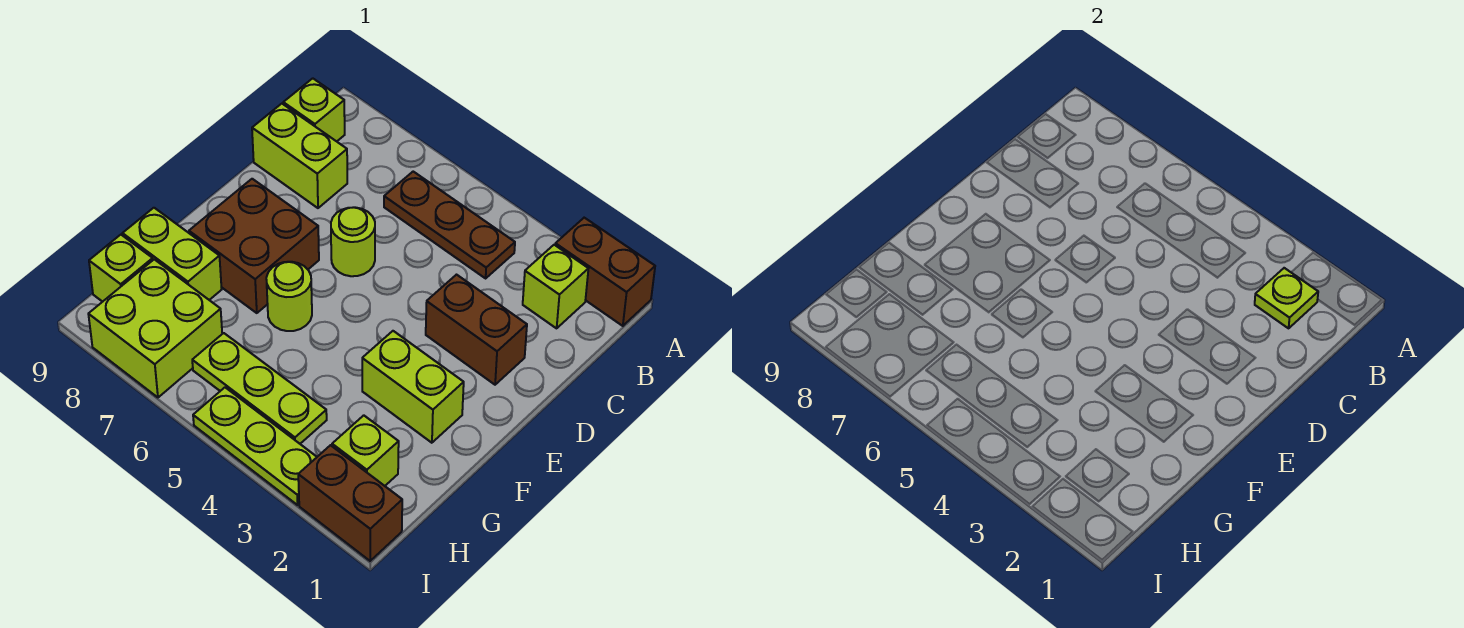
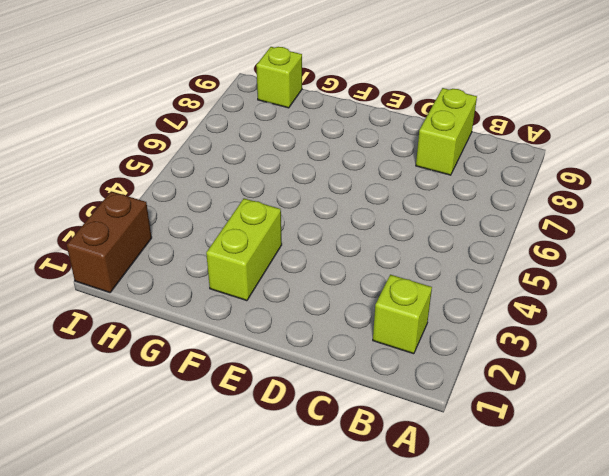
none -> brown 1x2 brick [555,218,655,326]
none -> brown 1x3 plate [384,172,515,278]
none -> lime 1x1 brick [283,78,345,141]

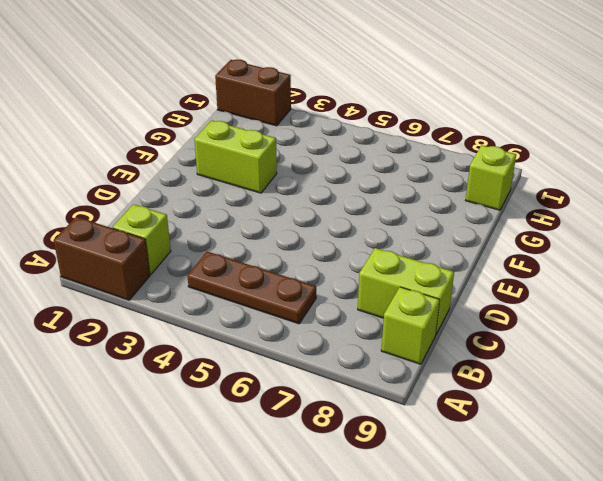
none -> brown 1x2 brick [426,275,527,385]
none -> lime 1x1 round brick [331,207,375,276]
none -> brown 2x2 brick [189,179,319,313]

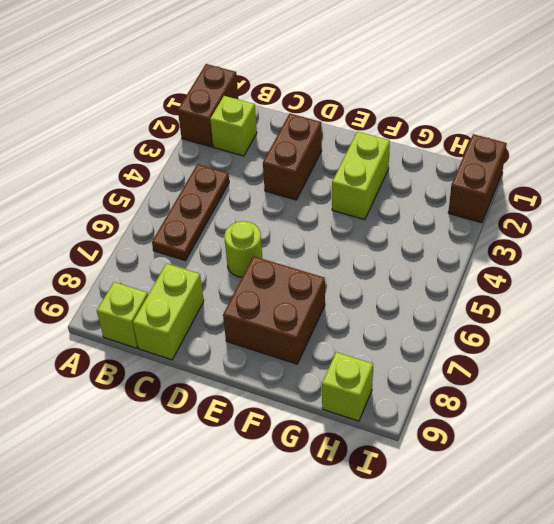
none -> lime 1x1 round brick [266,262,312,331]
none -> lime 1x2 brick [123,208,222,300]
none -> lime 1x1 brick [332,415,399,486]

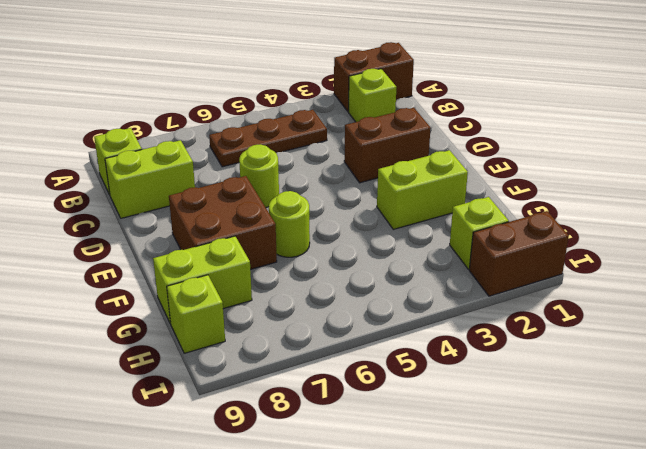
none -> lime 1x3 plate [192,333,327,444]
none -> lime 2x2 brick [88,259,222,397]
none -> lime 1x3 plate [193,387,317,505]

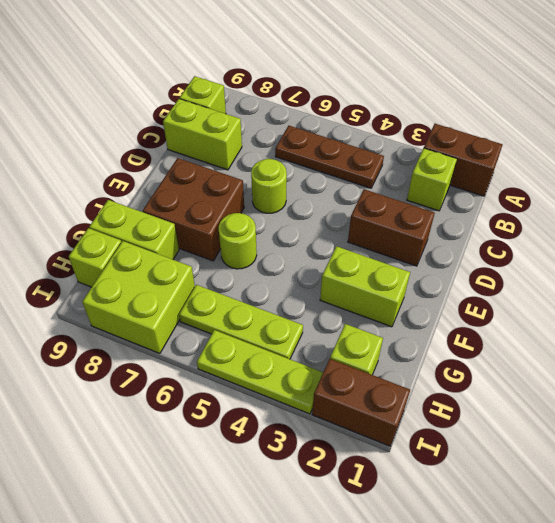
none -> lime 1x1 plate [1255,268,1318,328]

